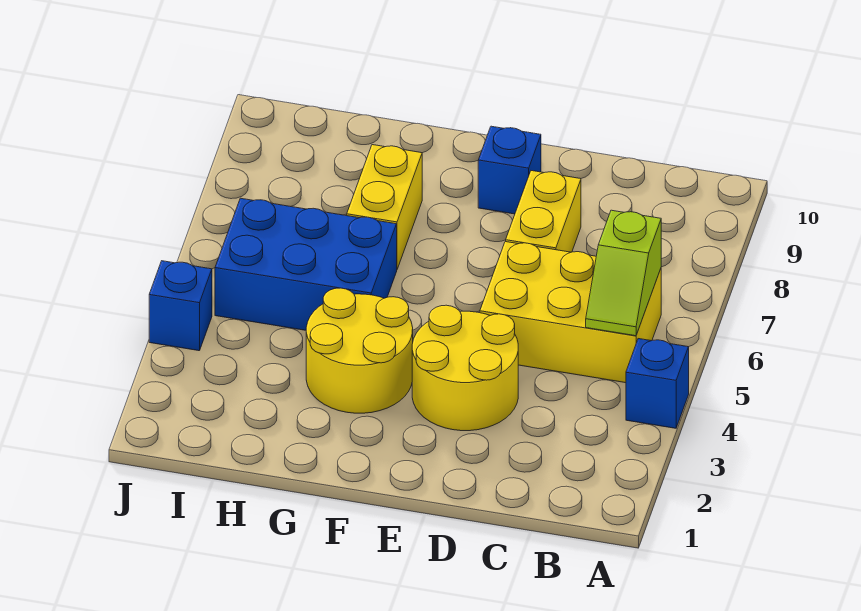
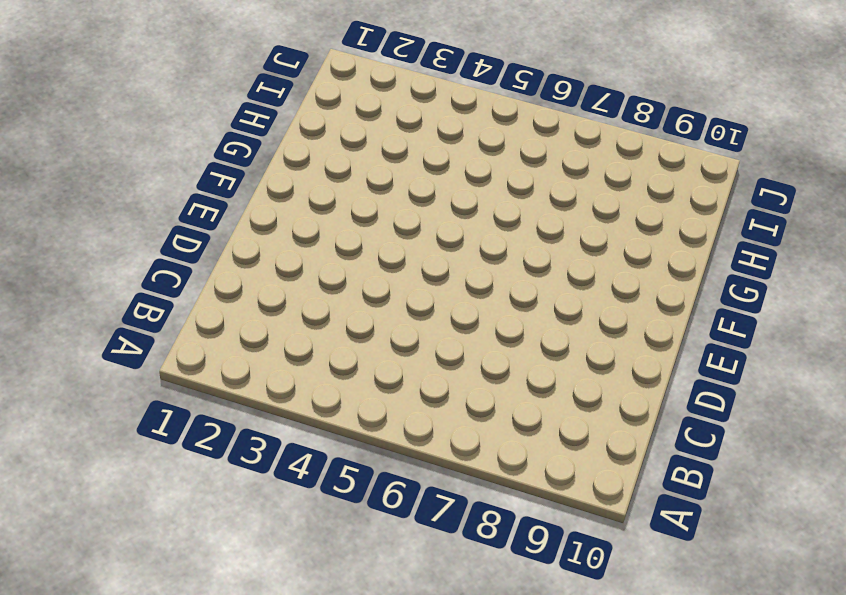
none -> blue 1x1 brick [626,339,689,428]
none -> yellow 2x3 brick [480,242,661,383]

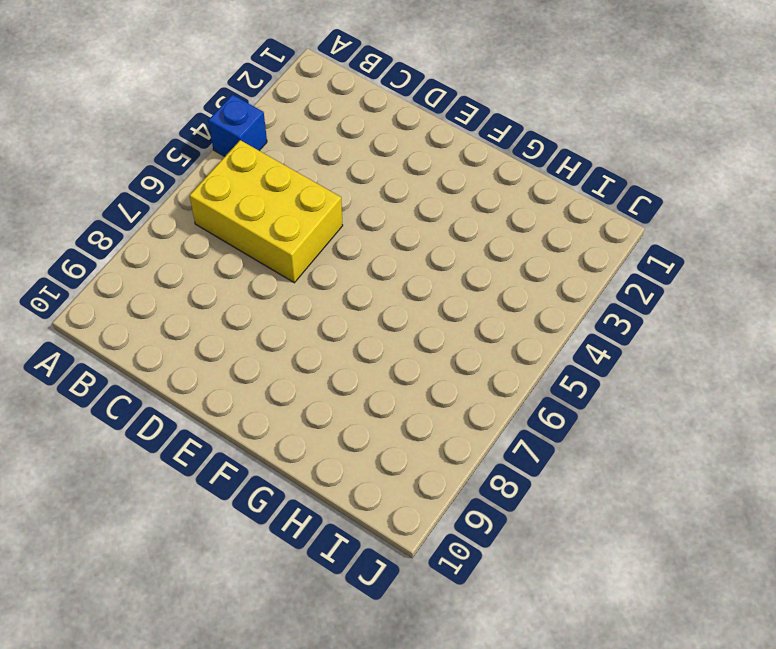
none -> yellow 2x2 round brick [412,305,518,431]
none -> yellow 1x2 brick [506,171,581,252]

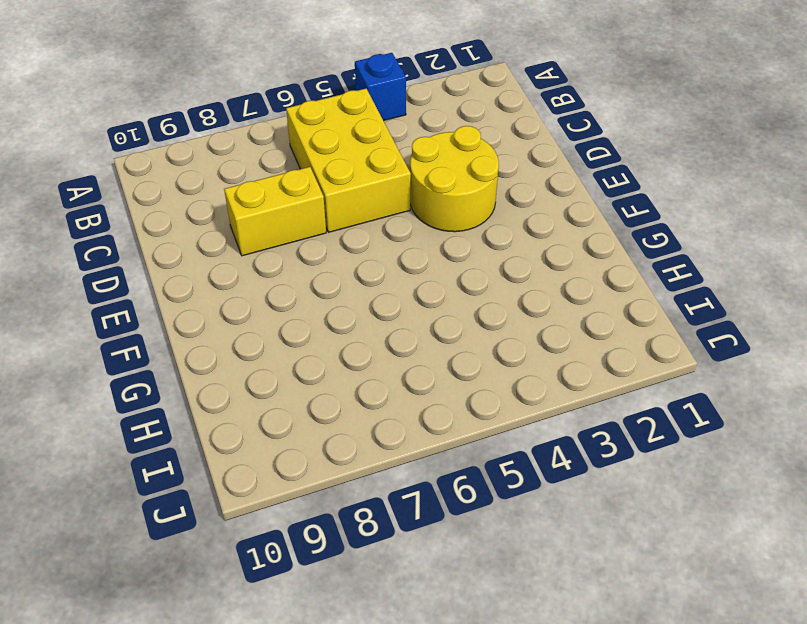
none -> blue 1x1 brick [478,126,541,214]
none -> yellow 2x2 round brick [306,288,413,413]

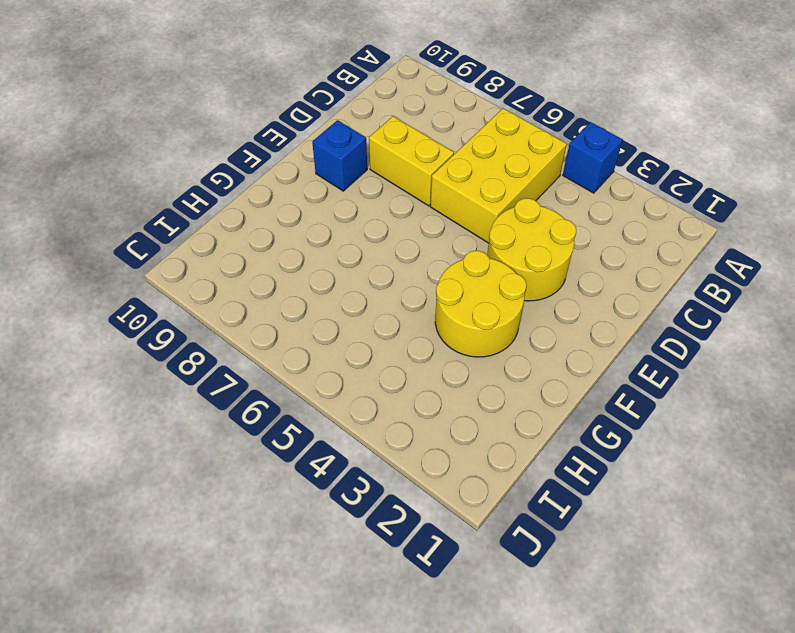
none -> blue 2x3 brick [215,198,397,330]
none -> yellow 1x2 brick [347,145,422,269]

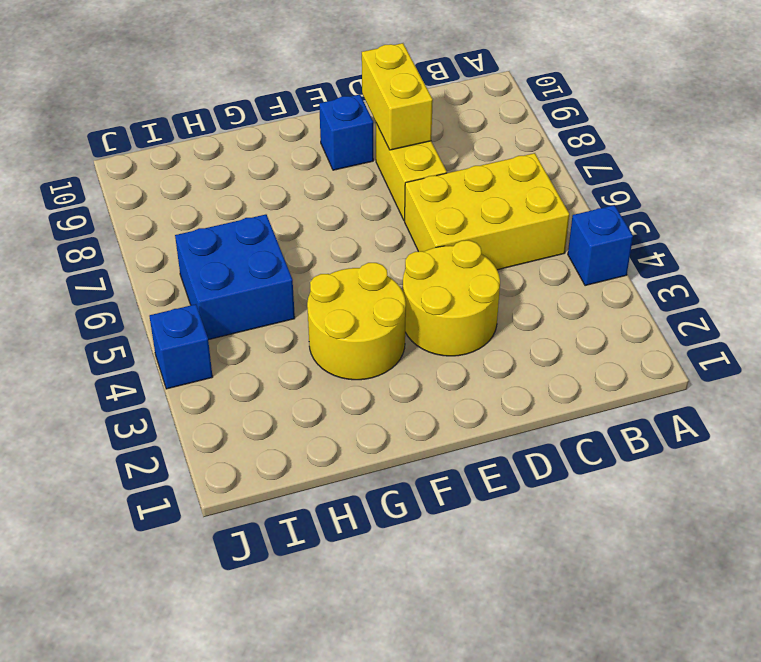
yellow 1x2 brick [362,43,433,150] -> yellow 1x2 brick moved to [347,145,422,269]
blue 2x2 brick [175,214,295,340] -> blue 2x3 brick [215,198,397,330]
none -> lime 1x2 slope [586,210,661,336]

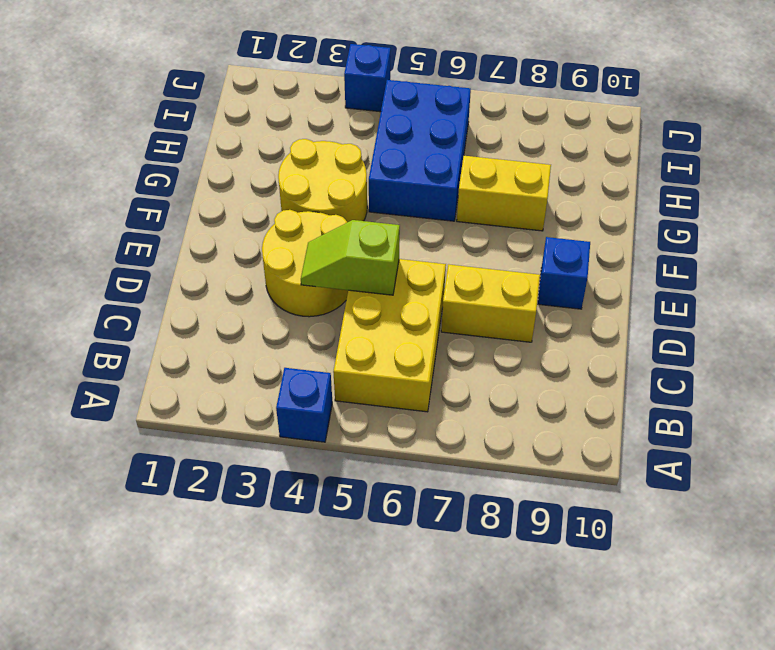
lime 1x2 slope [301,220,400,295] -> lime 1x2 slope moved to [586,210,661,336]

